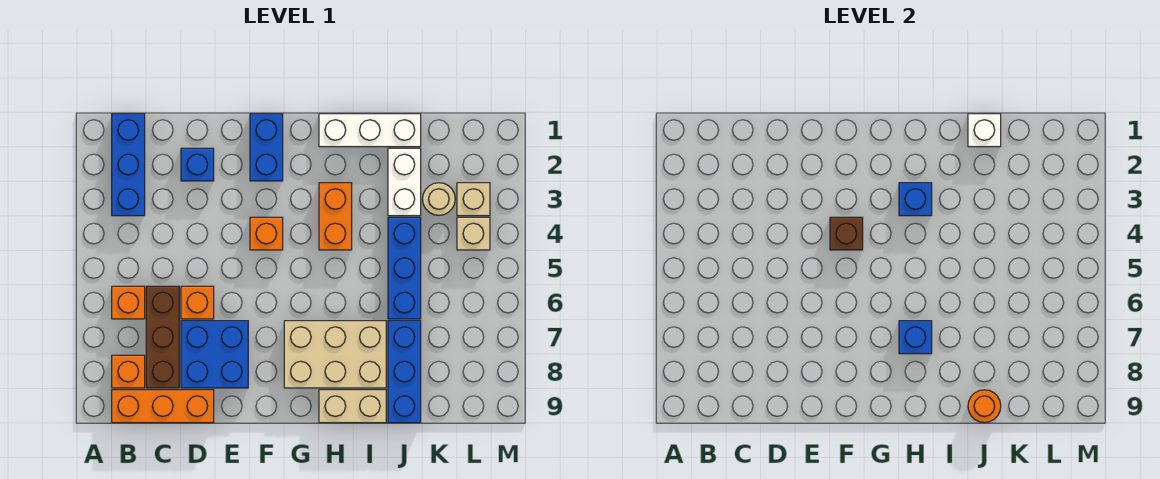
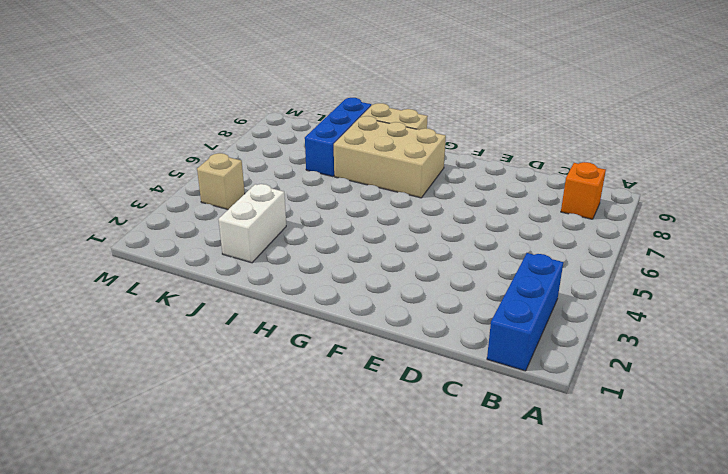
none -> orange 1x1 brick [112,286,145,319]
none -> orange 1x3 brick [112,390,214,423]
none -> brown 1x3 brick [146,286,179,388]

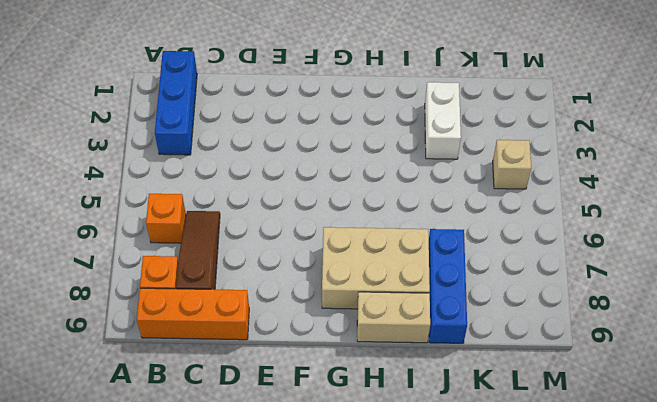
brown 1x3 slope [176,211,220,290] -> brown 1x3 brick [146,286,179,388]
none -> blue 1x1 brick [181,148,214,181]
none -> orange 1x1 brick [181,286,214,319]
none -> blue 2x2 brick [181,321,248,388]

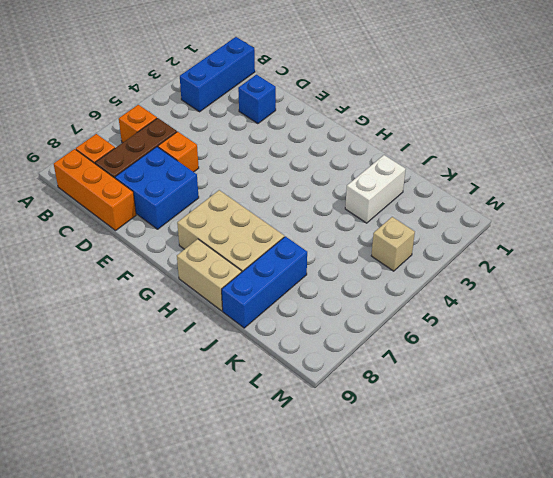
none -> blue 1x2 brick [250,114,283,181]
none -> orange 1x1 brick [250,217,283,250]
none -> white 1x3 brick [319,114,421,147]

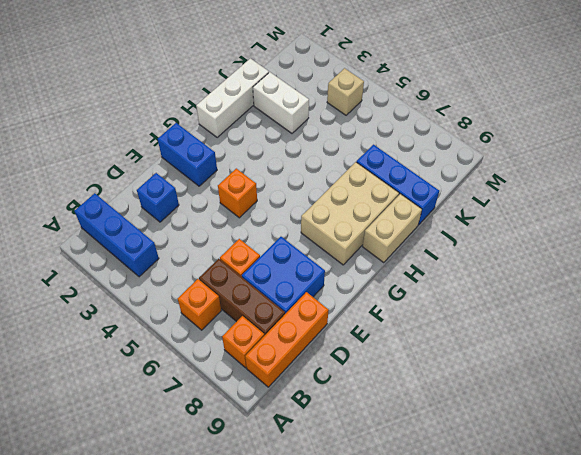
none -> orange 1x2 brick [319,183,352,250]
none -> blue 1x3 brick [388,217,421,319]
none -> tan 1x1 round brick [423,183,455,215]

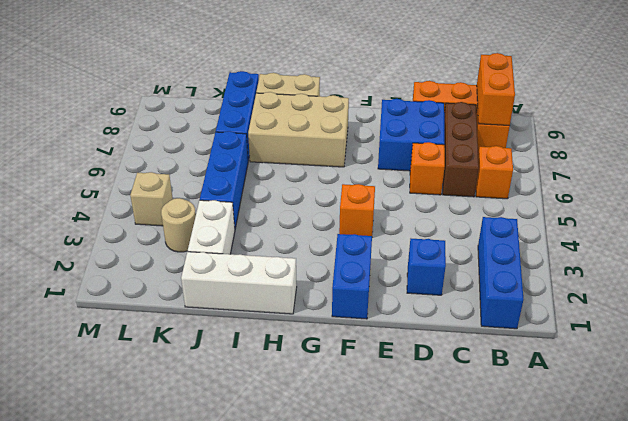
orange 1x2 brick [477,53,515,126] -> orange 1x2 brick moved to [319,183,352,250]
none -> tan 1x1 brick [457,183,490,216]
none -> brown 1x1 brick [830,217,863,250]
none -> blue 1x1 brick [899,183,932,216]

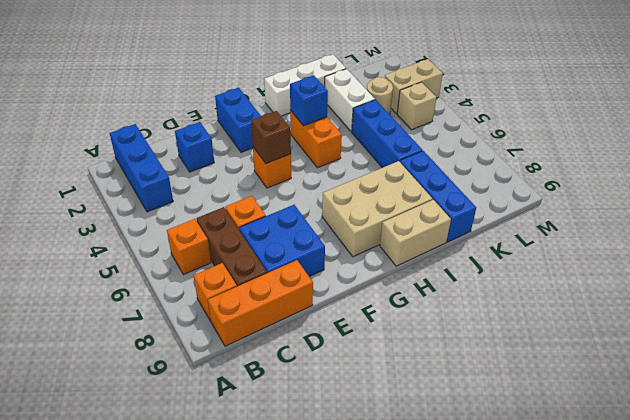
tan 1x2 brick [385,59,443,114] -> tan 1x1 brick [457,183,490,216]
none -> blue 1x1 brick [899,321,932,354]
none -> white 1x1 brick [968,114,1001,147]
none -> orange 1x1 round brick [968,390,1001,423]

